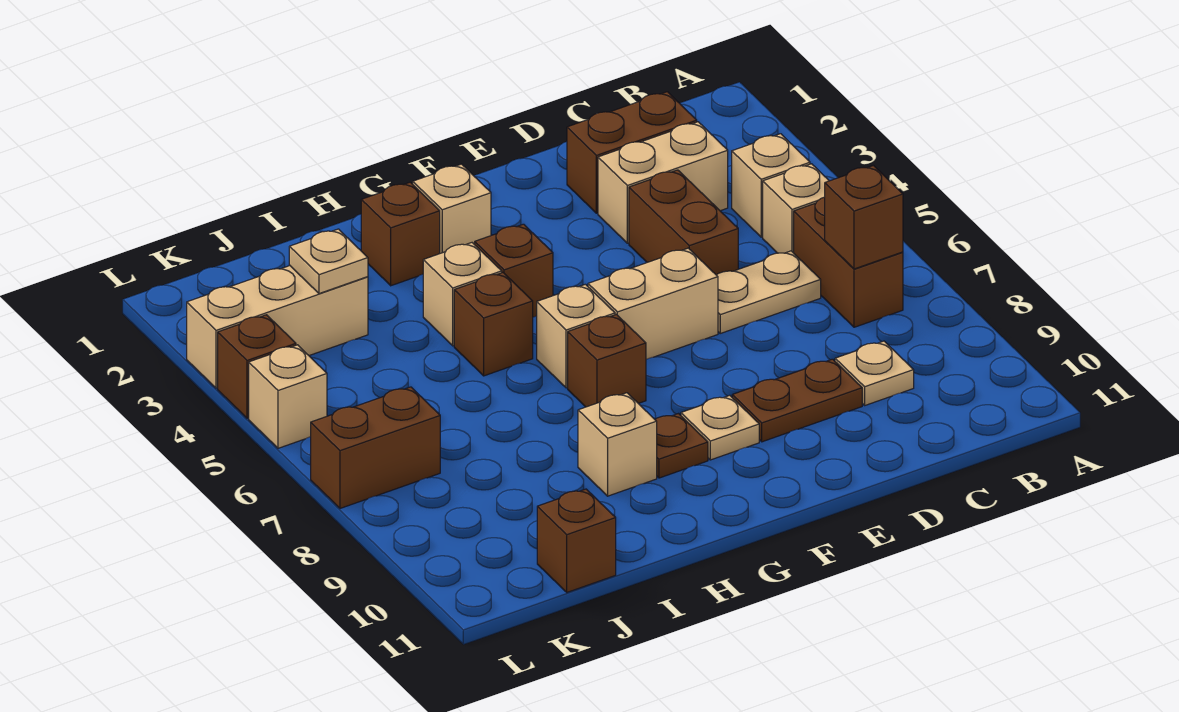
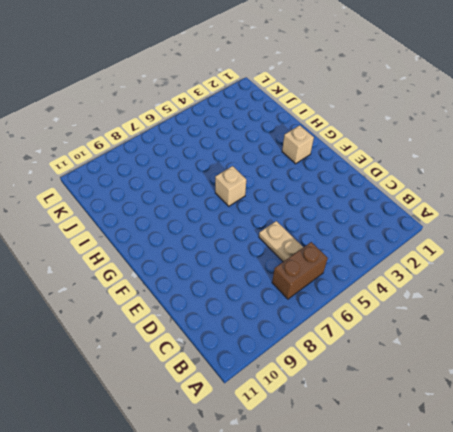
none -> tan 1x1 brick [732,134,810,237]
none -> tan 1x1 brick [763,164,829,253]
none -> brown 1x2 brick [567,92,697,213]

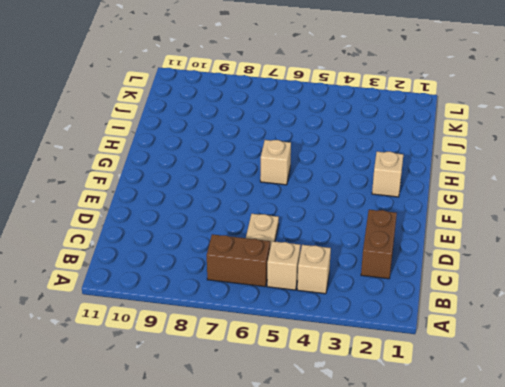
none -> tan 1x2 brick [598,122,728,243]
none -> tan 1x1 plate [835,341,914,405]
none -> brown 1x2 brick [629,170,738,275]

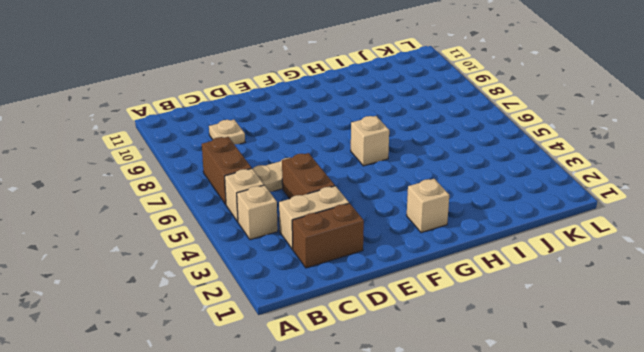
none -> brown 1x2 plate [732,359,862,442]
none -> tan 1x2 brick [588,248,718,359]
none -> tan 1x1 plate [681,395,759,460]

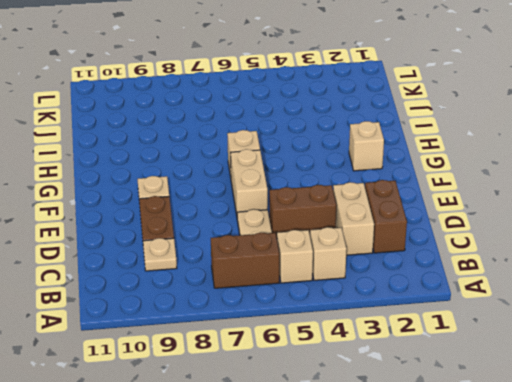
none -> brown 1x1 brick [475,224,553,317]
none -> brown 1x1 brick [568,314,646,407]
none -> brown 1x1 plate [655,414,708,478]

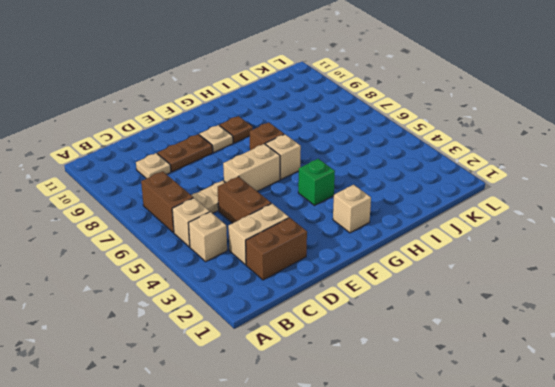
green 1x1 brick [298,159,335,205] -> brown 1x1 brick [475,224,553,317]
none -> brown 1x1 brick [361,182,440,286]
none -> tan 1x1 brick [423,243,502,346]
none -> brown 1x1 brick [454,273,533,376]

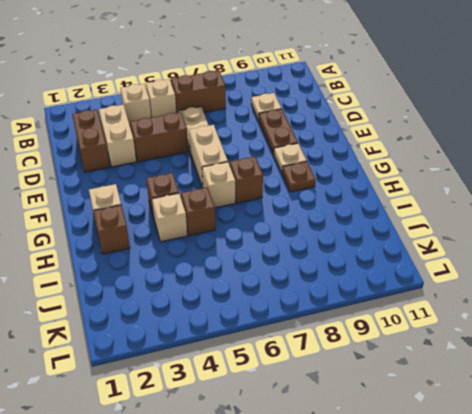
none -> tan 1x1 brick [578,393,657,496]
none -> tan 1x3 brick [187,266,368,388]
none -> brown 1x1 brick [537,489,616,592]

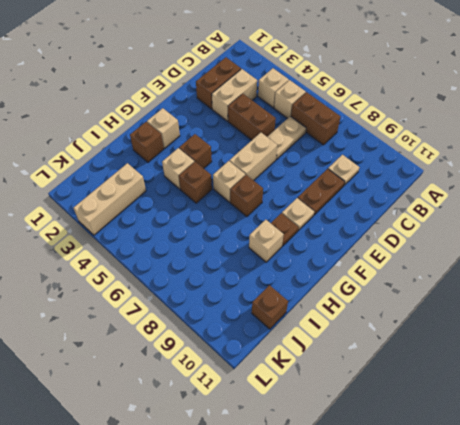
none -> brown 1x2 brick [311,387,440,508]
none -> brown 1x1 brick [218,315,296,418]
none -> tan 1x1 brick [249,345,327,448]

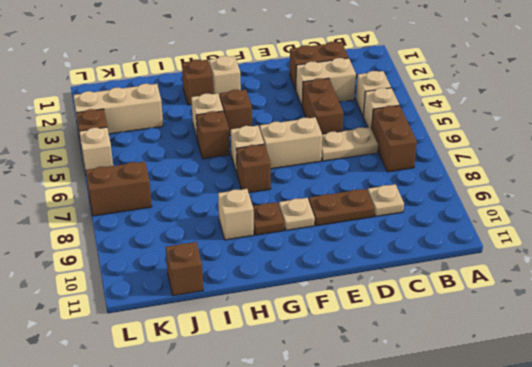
none -> brown 1x1 brick [825,166,903,269]
none -> tan 1x1 plate [289,229,368,294]

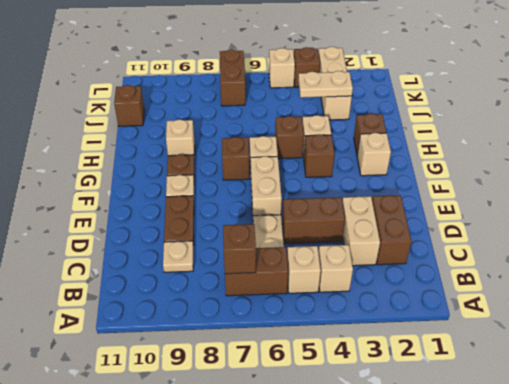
tan 1x2 plate [298,71,353,98] -> tan 1x1 plate [289,229,368,294]

